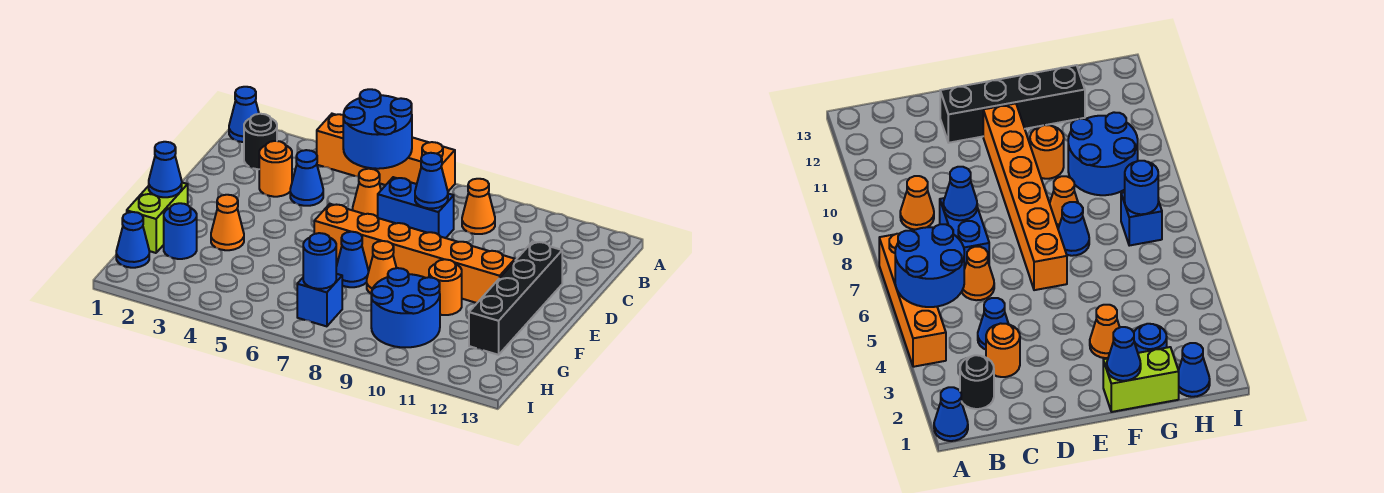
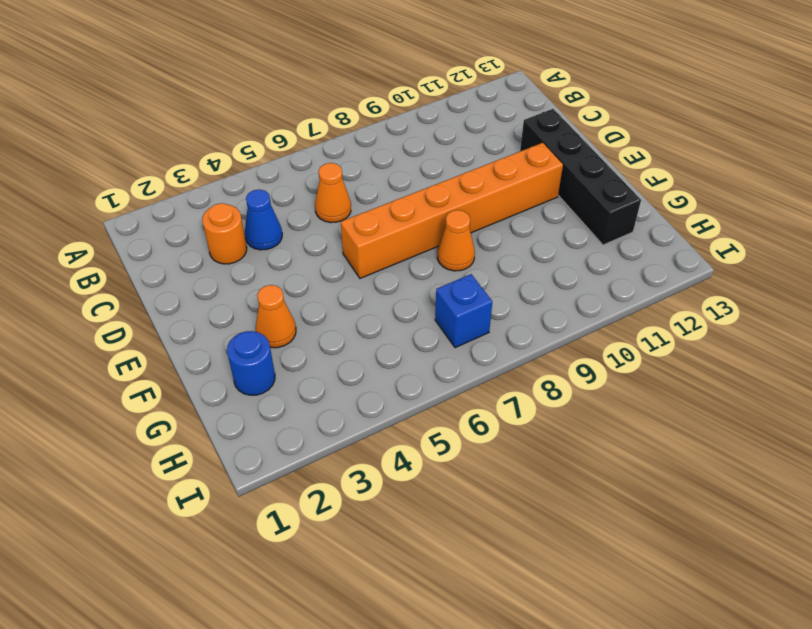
none -> blue 1x1 cone [229,87,259,142]
none -> orange 1x4 brick [317,114,455,191]
none -> black 1x1 round brick [244,114,277,169]

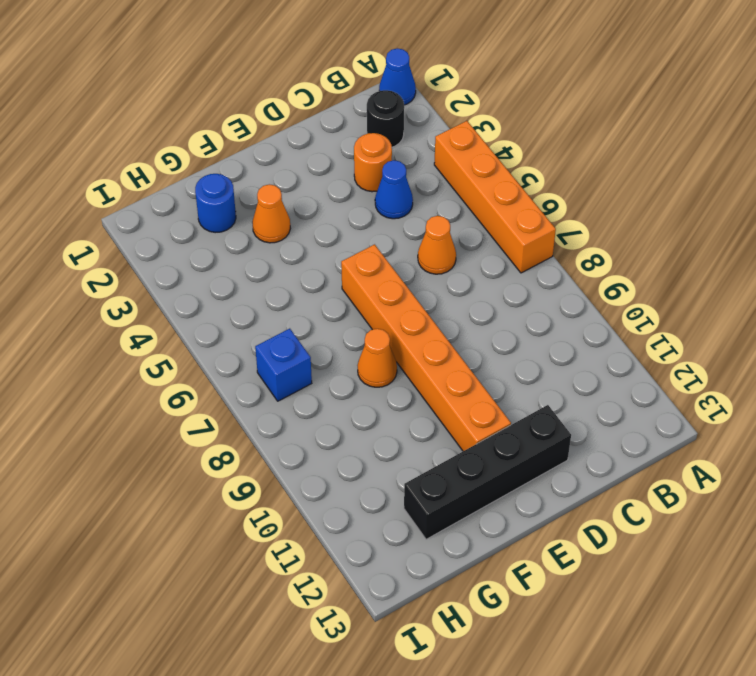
none -> orange 1x1 cone [462,179,495,234]
none -> blue 1x2 brick [378,177,454,238]
none -> lime 1x2 brick [127,183,188,253]

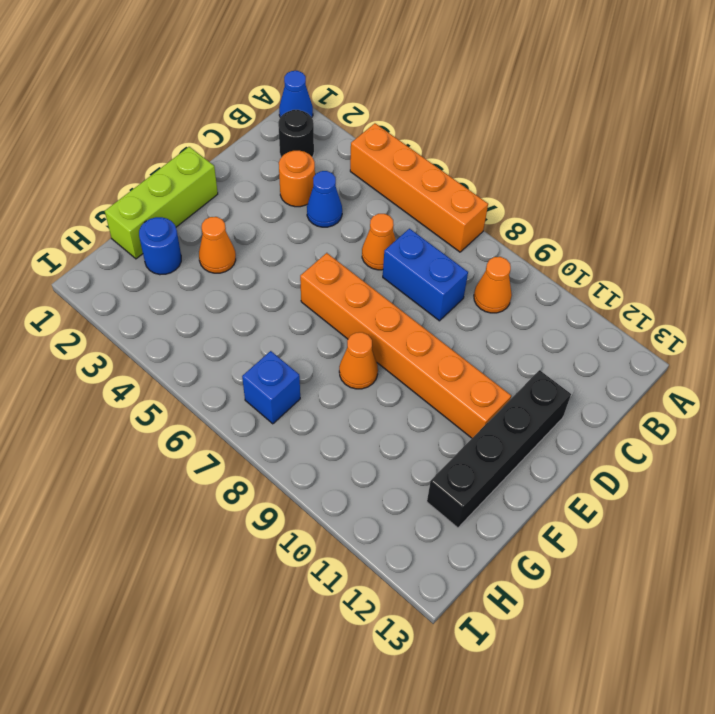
lime 1x3 brick [105,147,218,259] -> lime 1x2 brick [127,183,188,253]
none -> blue 1x1 cone [336,232,368,287]
none -> orange 1x1 round brick [429,259,462,315]
none -> blue 2x2 round brick [371,268,440,348]

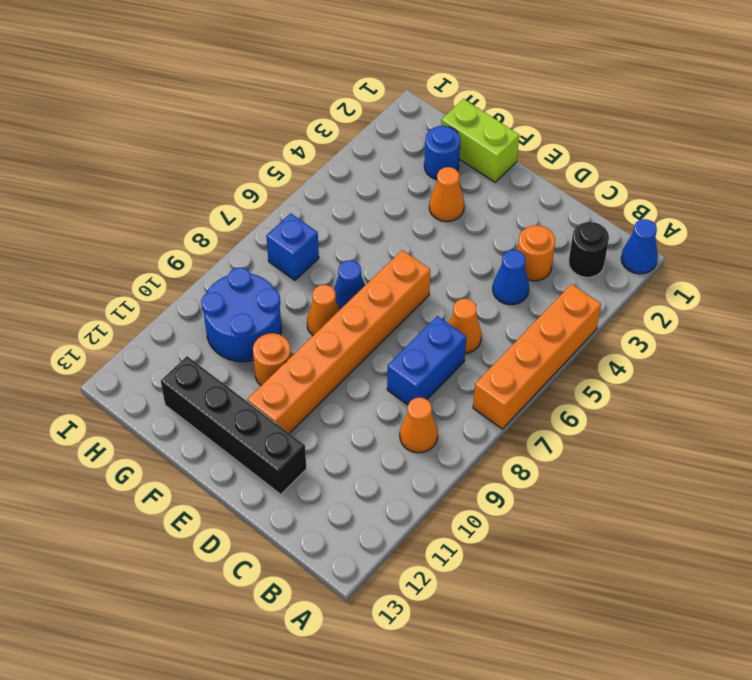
none -> blue 1x1 cone [116,212,149,268]
none -> blue 2x2 round brick [343,89,412,169]
none -> blue 1x1 cone [415,153,448,208]

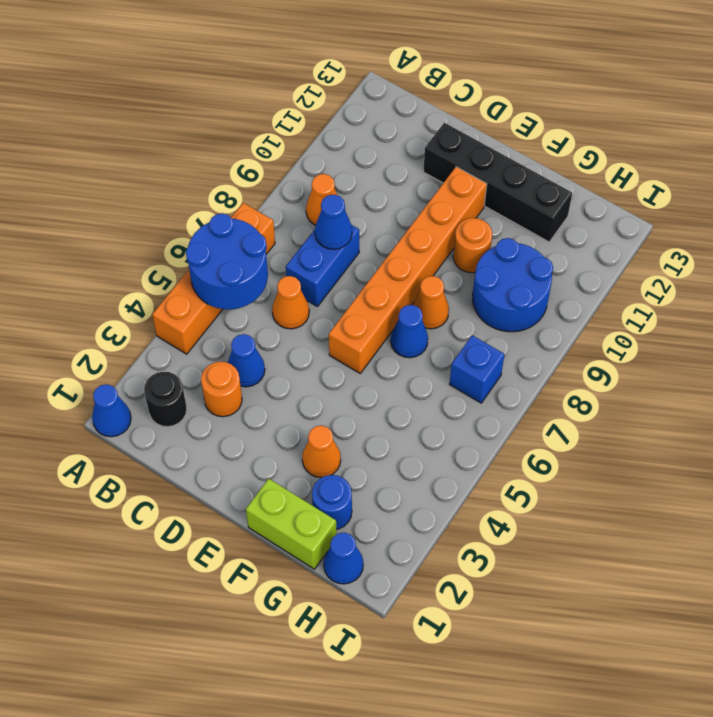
none -> blue 1x1 cone [149,142,182,197]
none -> blue 1x1 round brick [303,233,336,289]

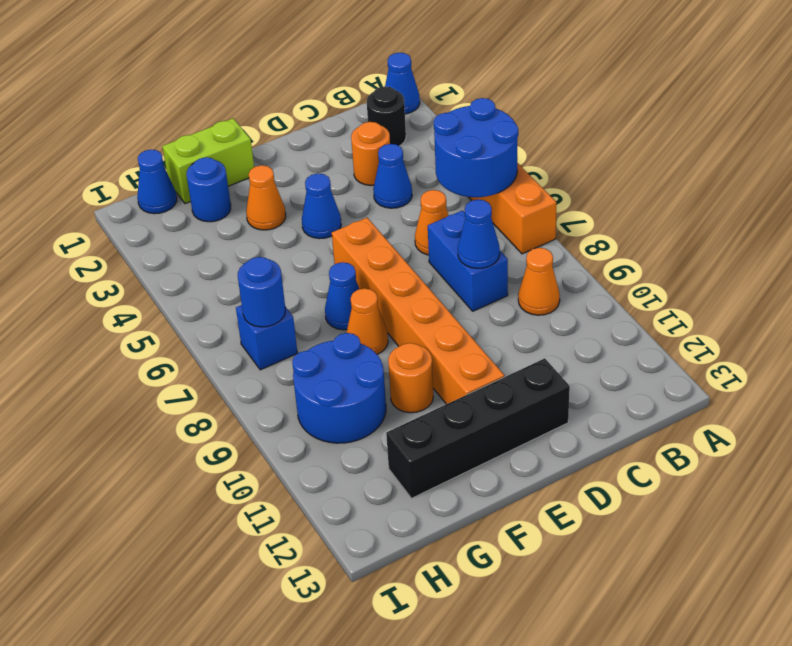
blue 1x1 cone [302,173,341,239] -> blue 1x1 cone moved to [149,142,182,197]

